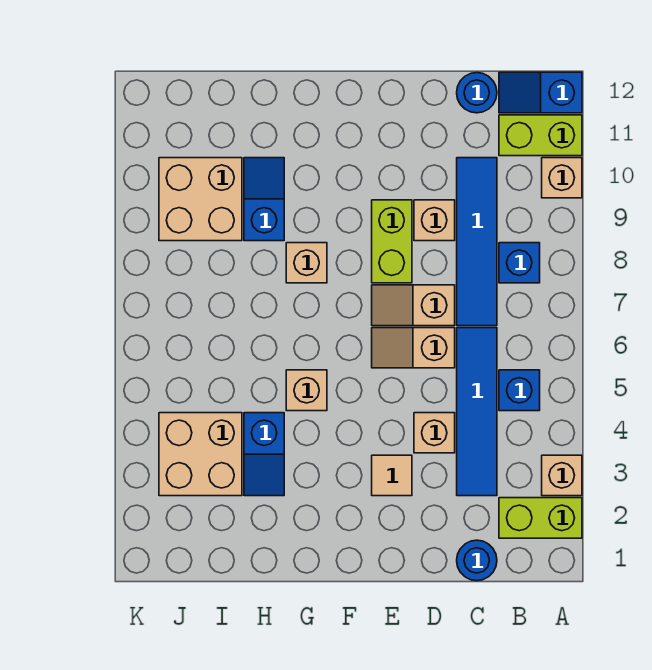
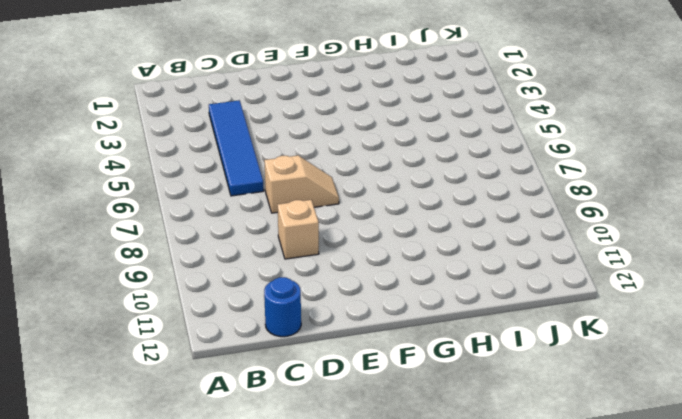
none -> lime 1x2 brick [499,498,582,538]
none -> tan 1x1 brick [542,455,582,496]
none -> tan 1x1 brick [542,158,582,198]

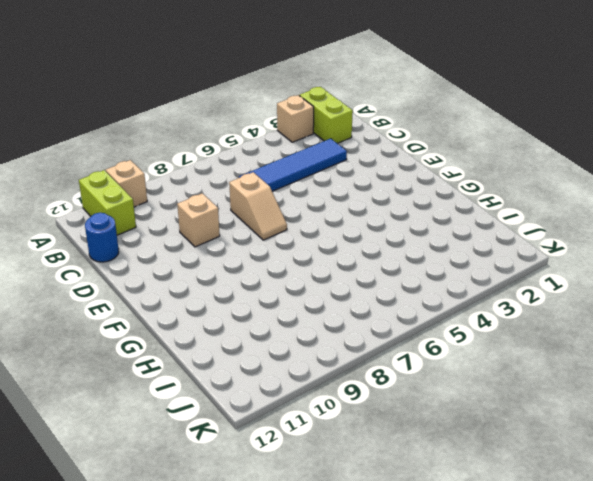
none -> blue 1x2 slope [499,72,582,113]
none -> blue 1x1 brick [499,370,540,411]
none -> blue 1x1 brick [499,243,540,283]

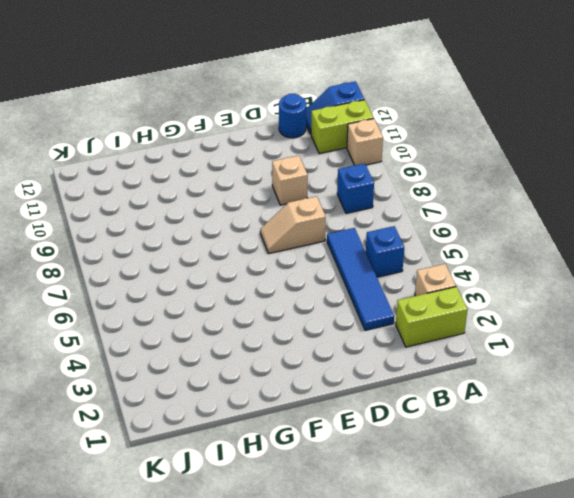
none -> blue 1x1 round brick [457,540,497,581]
none -> blue 1x4 tile [457,158,497,326]
none -> tan 1x1 brick [414,413,455,453]

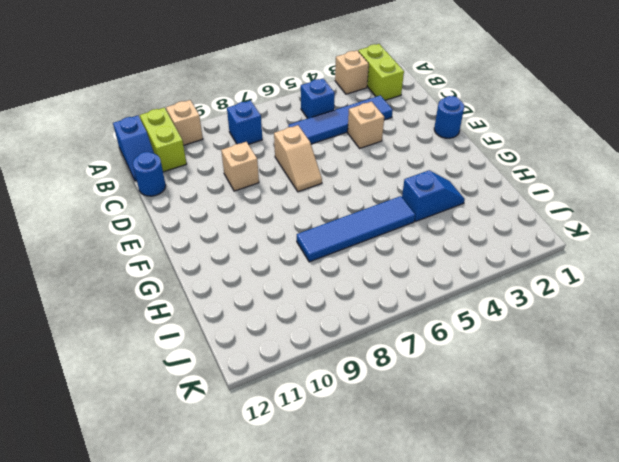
blue 1x1 round brick [434,96,464,138] -> blue 1x1 round brick moved to [457,540,497,581]
blue 1x4 tile [297,196,415,262] -> blue 1x4 tile moved to [457,158,497,326]
none -> tan 1x2 slope [372,328,455,368]
none -> tan 1x1 tile [372,455,412,496]
none -> lime 1x2 brick [372,200,412,283]

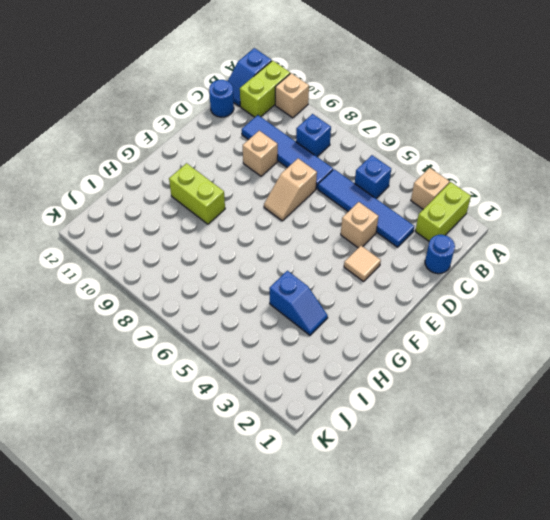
lime 1x2 brick [169,163,225,224] -> lime 1x2 brick moved to [372,200,412,283]
none -> tan 1x2 slope [372,328,455,368]
none -> tan 1x1 brick [286,370,327,411]
none -> tan 1x1 brick [286,243,327,283]

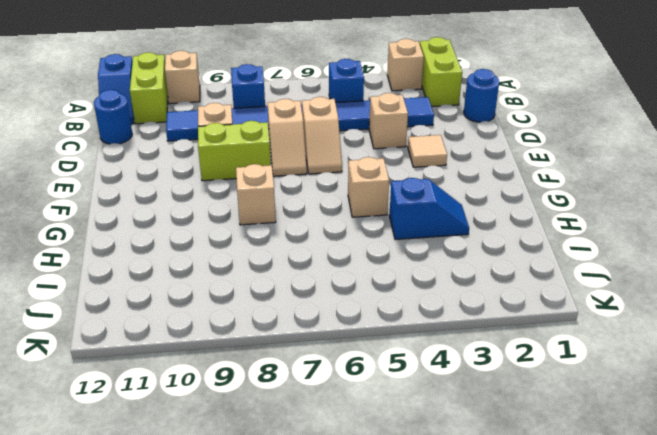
none -> blue 1x2 slope [244,158,284,241]
none -> tan 2x2 brick [159,413,242,496]
none -> tan 2x2 brick [159,158,242,241]

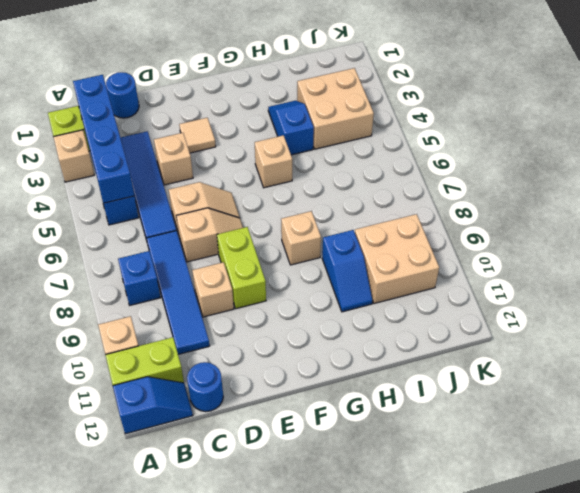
blue 1x4 brick [73,75,134,203] -> none

